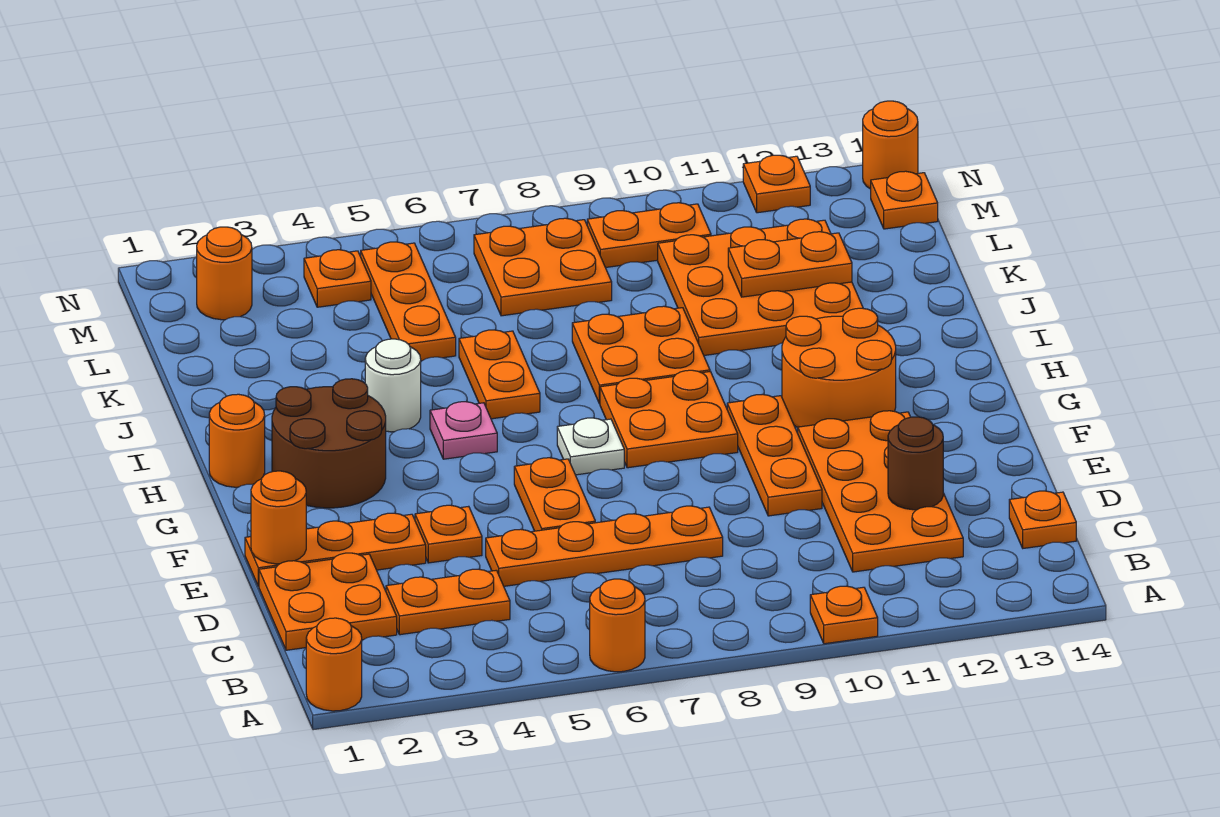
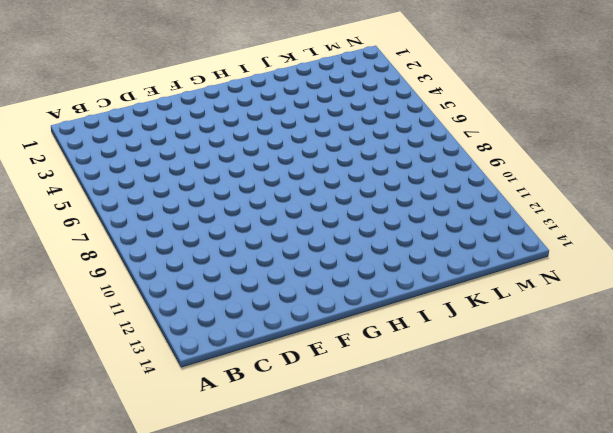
none -> orange 1x1 round brick [306,618,362,711]
none -> orange 1x1 round brick [590,579,645,672]
none -> orange 1x1 plate [810,586,878,644]
none -> orange 2x2 plate [259,553,397,650]

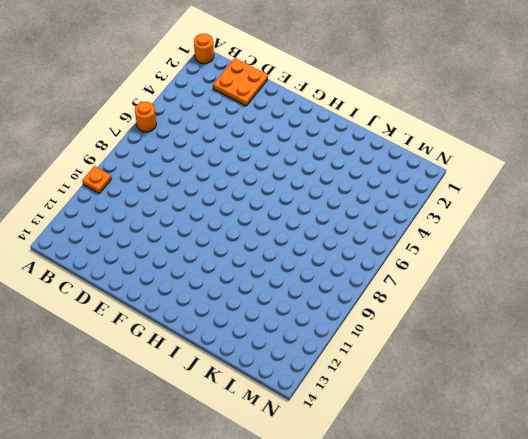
none -> orange 1x2 plate [386,569,510,635]
none -> orange 2x4 plate [798,411,963,572]
none -> orange 1x1 plate [1009,491,1076,548]
none -> orange 1x4 plate [486,506,723,586]

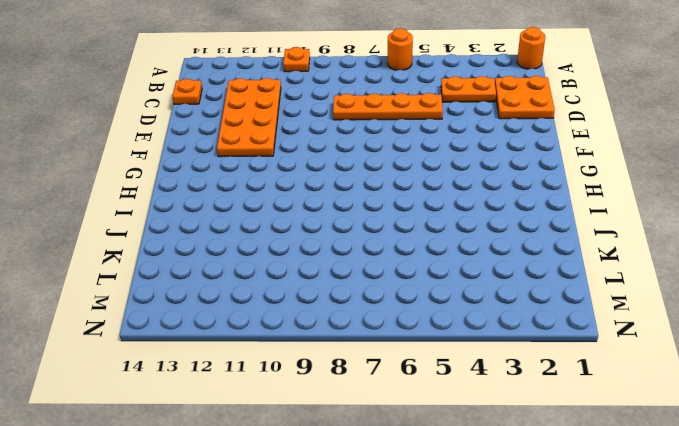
none -> orange 1x3 plate [245,513,426,586]
none -> orange 1x1 plate [415,505,482,563]
none -> orange 1x2 plate [514,458,595,531]
none -> orange 1x3 plate [727,394,822,516]

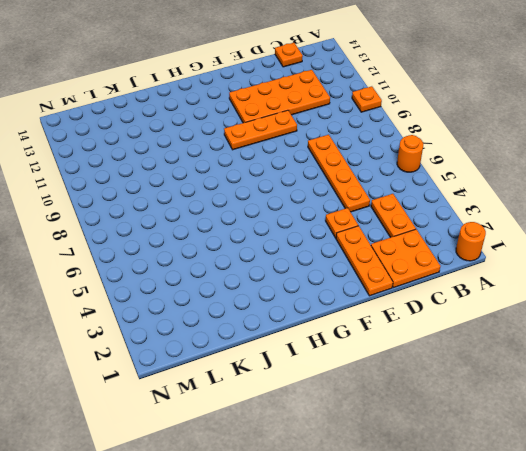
none -> orange 1x2 plate [514,458,595,531]
none -> brown 2x2 round brick [272,379,386,508]
none -> white 1x1 plate [557,418,624,475]
none -> orange 2x2 plate [600,370,738,468]

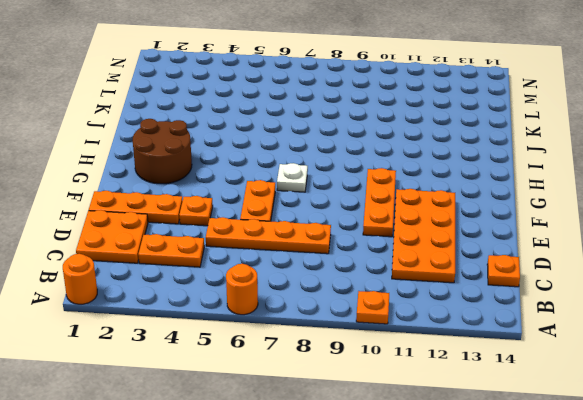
none -> orange 2x2 plate [600,370,738,468]
none -> orange 2x2 round brick [782,308,896,427]
none -> orange 1x1 round brick [209,394,265,487]
none -> pink 1x1 plate [430,402,497,459]

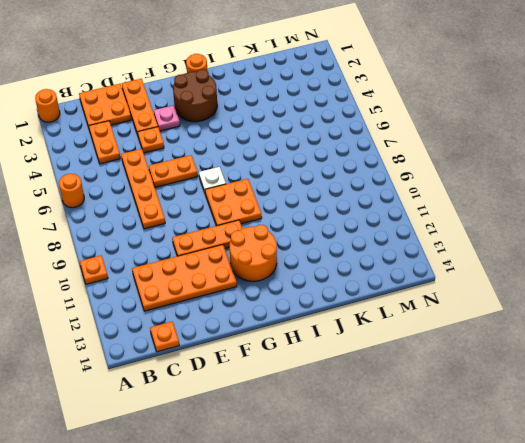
pink 1x1 plate [154,105,180,131] -> pink 1x1 plate moved to [430,402,497,459]
none -> white 1x1 round brick [365,339,421,432]
none -> orange 1x2 plate [459,330,540,419]
none -> orange 2x2 plate [572,306,710,404]
none -> orange 3x3 plate [658,219,863,355]

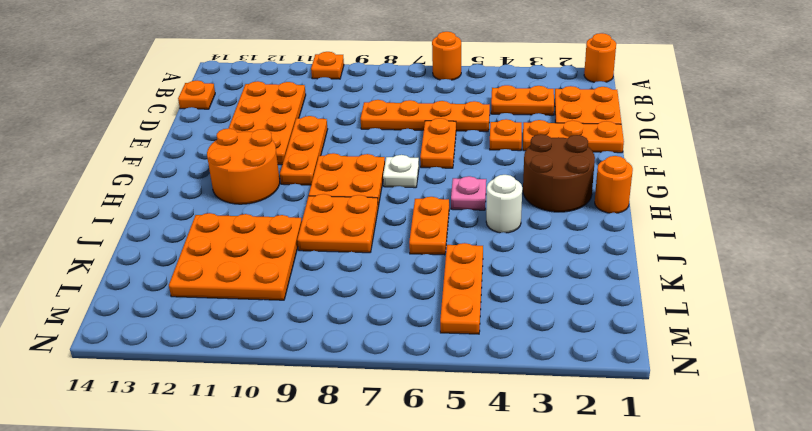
none -> orange 2x2 plate [474,218,612,316]
none -> orange 1x1 round brick [197,227,252,320]
none -> orange 1x1 plate [304,250,371,307]
none -> orange 1x2 plate [587,203,711,268]

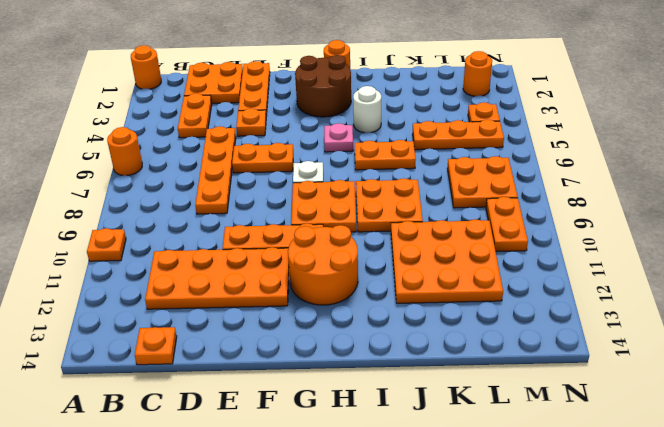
none -> orange 1x1 plate [871,171,938,229]
none -> orange 1x1 plate [743,155,810,213]
none -> orange 1x1 round brick [863,101,918,189]
none -> brown 1x1 round brick [888,417,943,510]

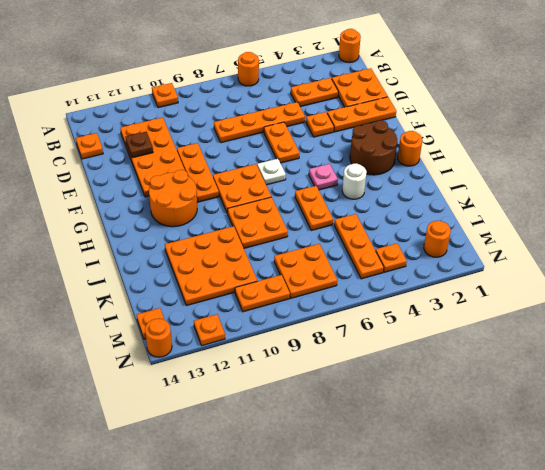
brown 1x1 plate [126,132,153,158] -> brown 1x1 round brick [888,417,943,510]
none -> orange 1x1 round brick [251,471,306,564]
none -> orange 1x2 plate [728,232,852,297]

